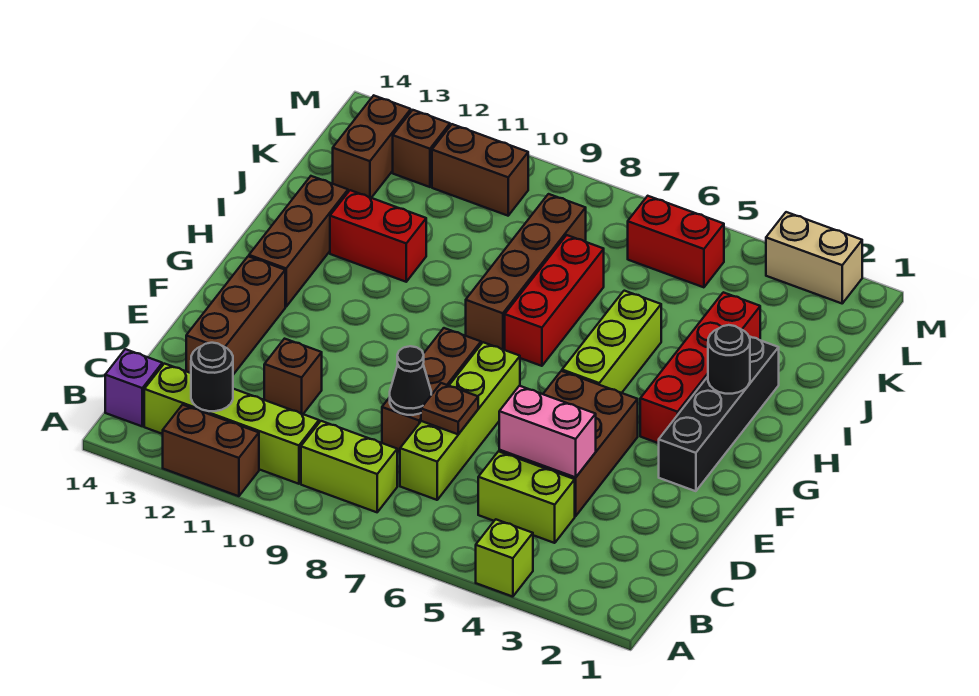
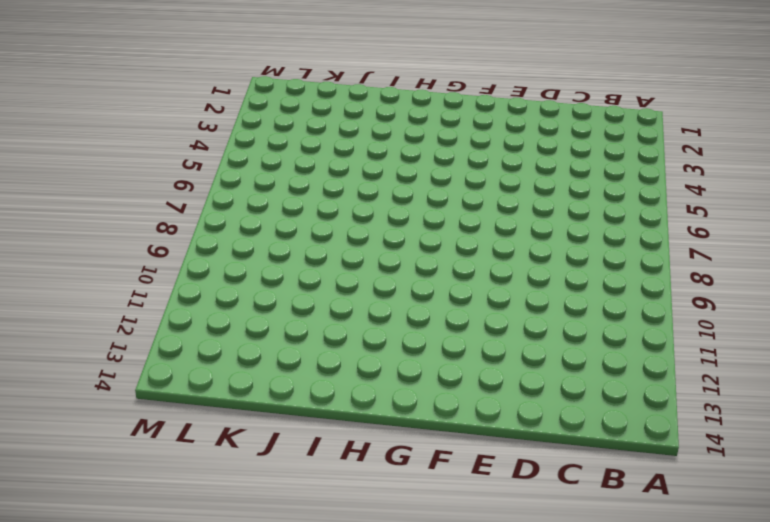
none -> lime 1x1 brick [476,519,533,597]
none -> brown 1x2 brick [163,405,259,496]
none -> lime 1x2 brick [301,421,397,512]

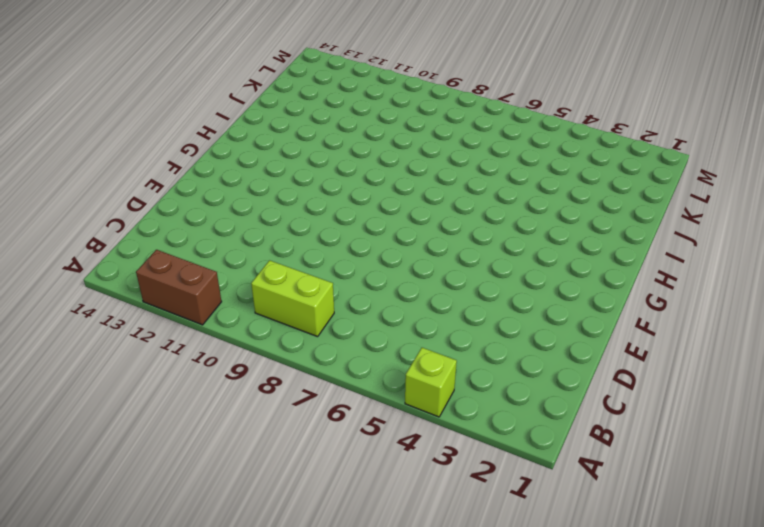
none -> lime 1x4 brick [144,364,319,484]
none -> purple 1x1 brick [105,349,162,426]
none -> lime 1x2 brick [478,451,575,543]

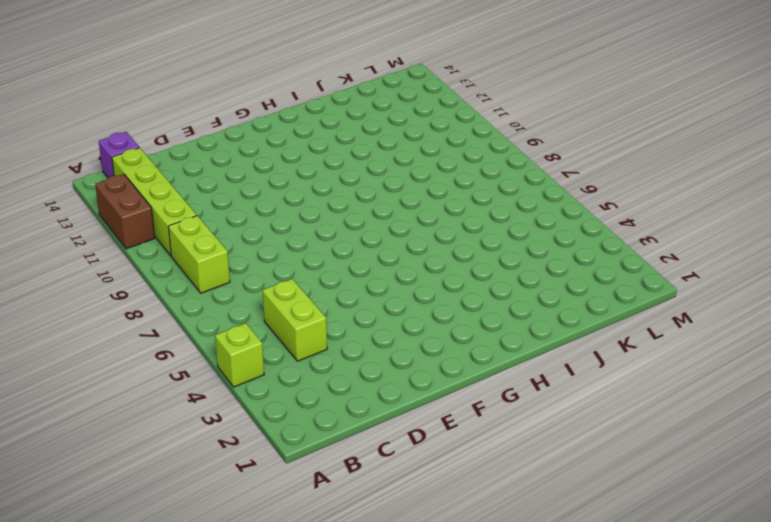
none -> lime 1x4 brick [400,342,520,500]
none -> brown 2x3 brick [499,371,638,516]
none -> brown 1x3 brick [382,328,481,452]

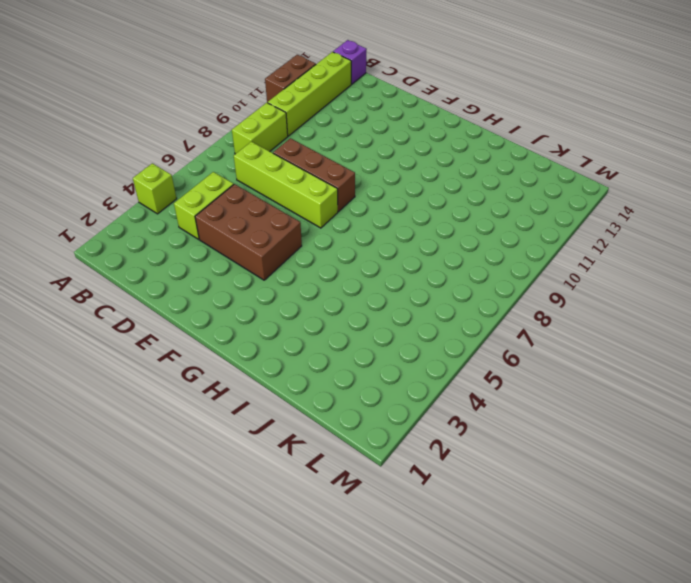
none -> brown 1x1 brick [264,339,322,414]
none -> brown 1x3 brick [186,256,285,375]
none -> black 1x4 brick [659,336,779,491]

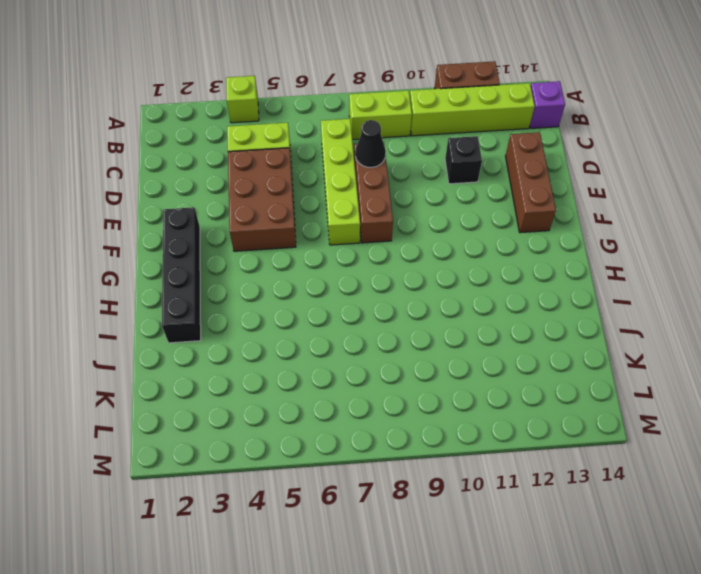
black 1x1 brick [445,136,482,184] -> brown 1x1 brick [264,339,322,414]
none -> red 1x4 brick [640,292,760,443]
none -> lime 1x3 brick [562,291,661,393]
none -> brown 1x3 brick [249,176,348,307]

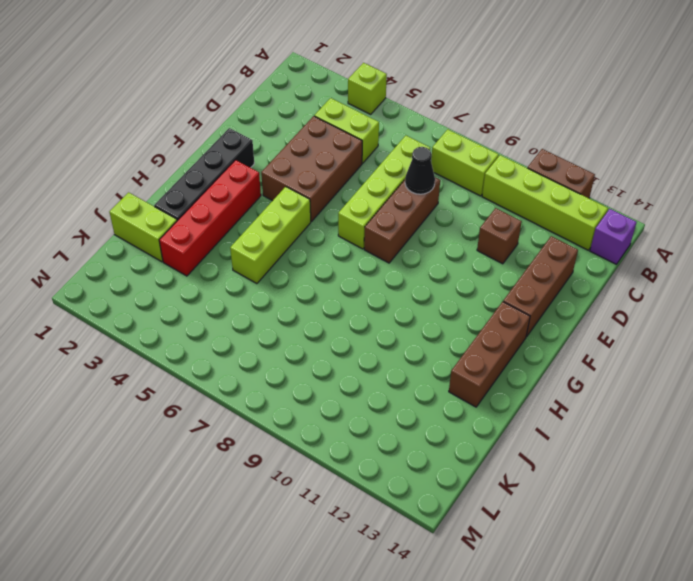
lime 1x2 brick [109,192,177,262] -> none
none -> red 1x3 brick [505,235,604,366]
none -> brown 1x4 brick [466,194,586,350]
none -> red 1x2 brick [330,190,426,282]

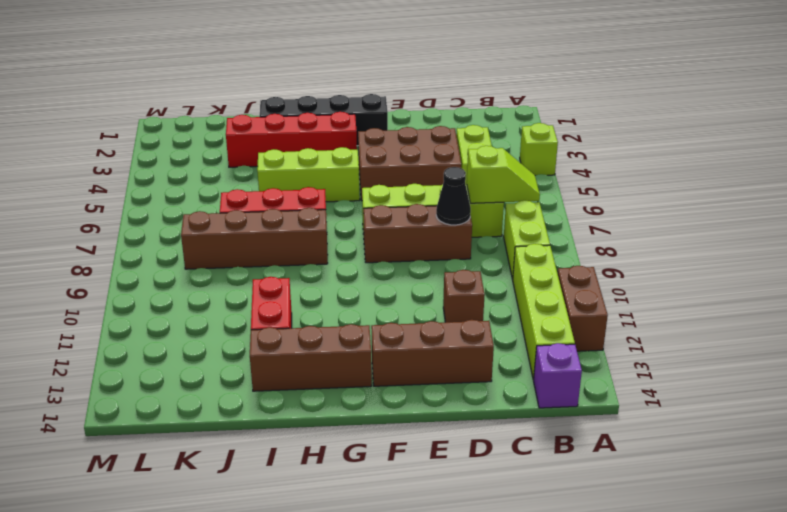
lime 1x2 slope [467,146,540,203] -> none
none -> brown 1x2 brick [333,96,411,198]
none -> red 1x2 brick [628,196,724,287]
none -> brown 1x2 brick [432,124,528,216]

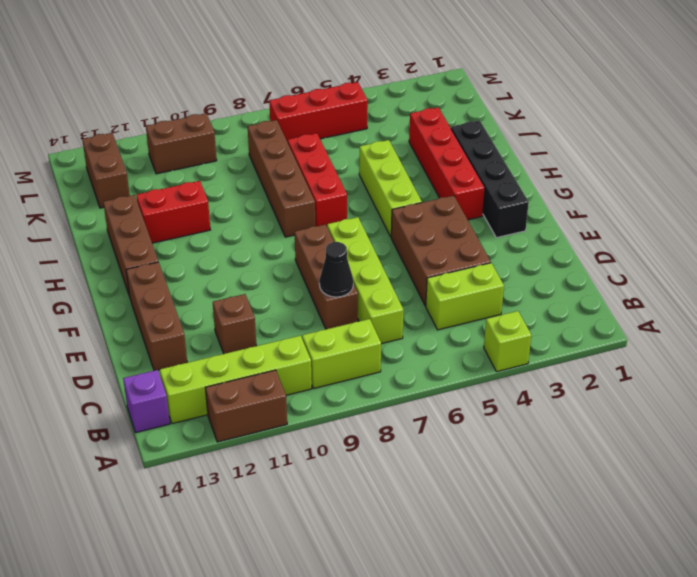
red 1x3 brick [269,82,368,142] -> red 1x2 brick [628,196,724,287]
none -> brown 1x1 brick [393,110,450,187]
none -> tan 1x2 brick [766,212,862,303]
none -> black 1x1 round brick [191,343,233,411]

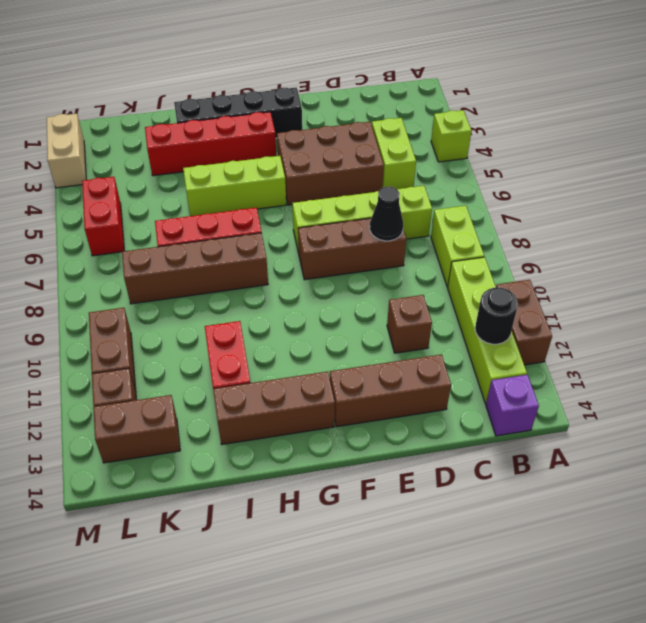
none -> pink 1x2 brick [499,386,596,477]
none -> brown 1x1 plate [421,383,478,434]
none -> black 1x1 round brick [708,325,750,394]

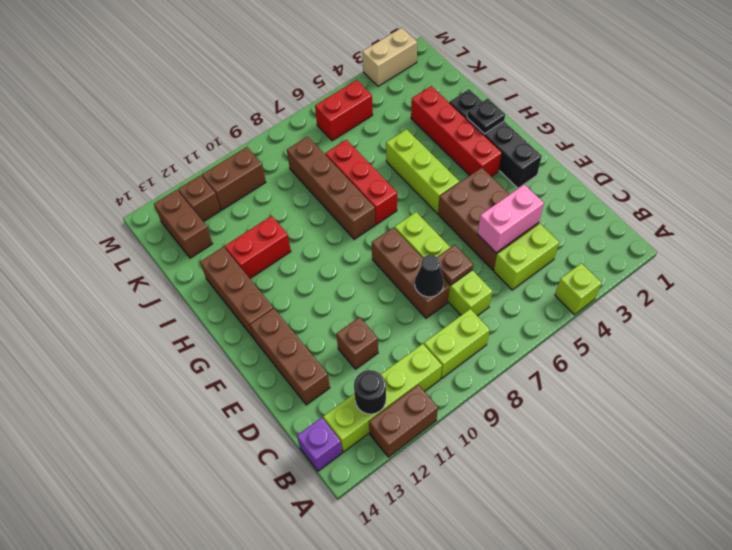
black 1x1 plate [467,98,505,134] -> black 1x1 round brick [708,325,750,394]

